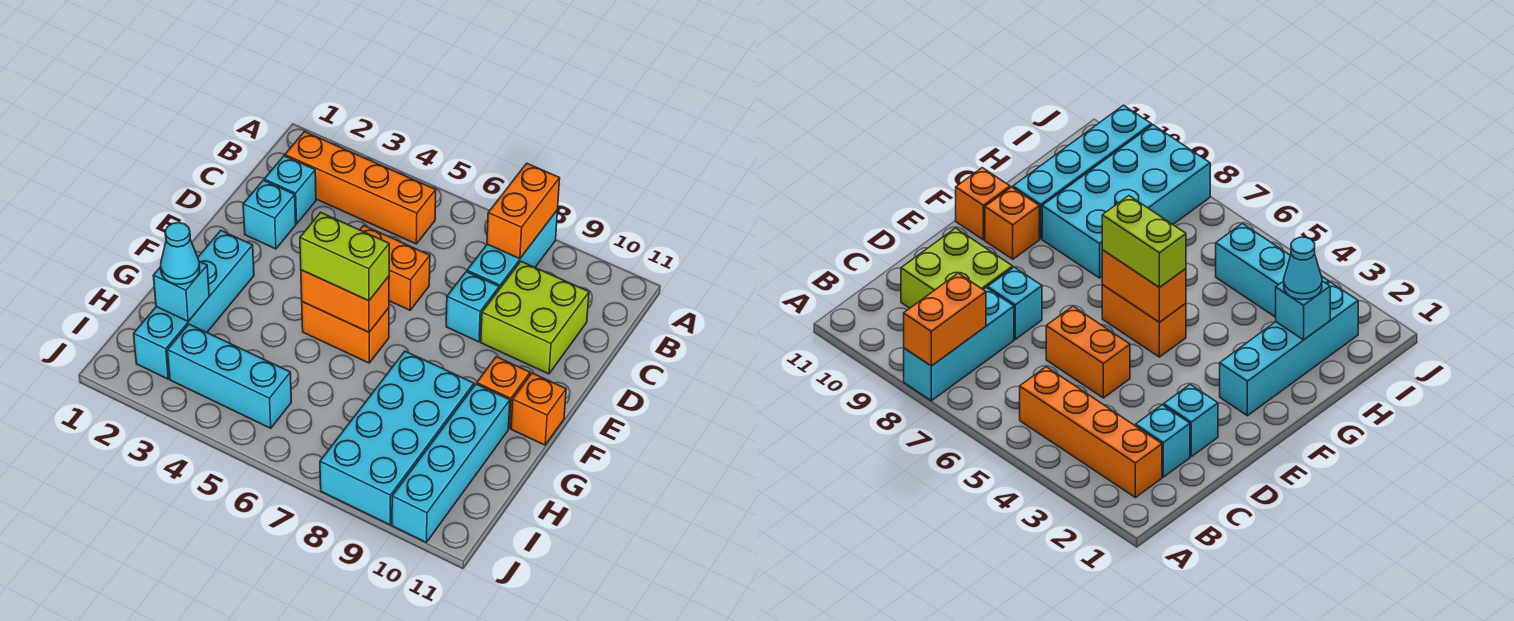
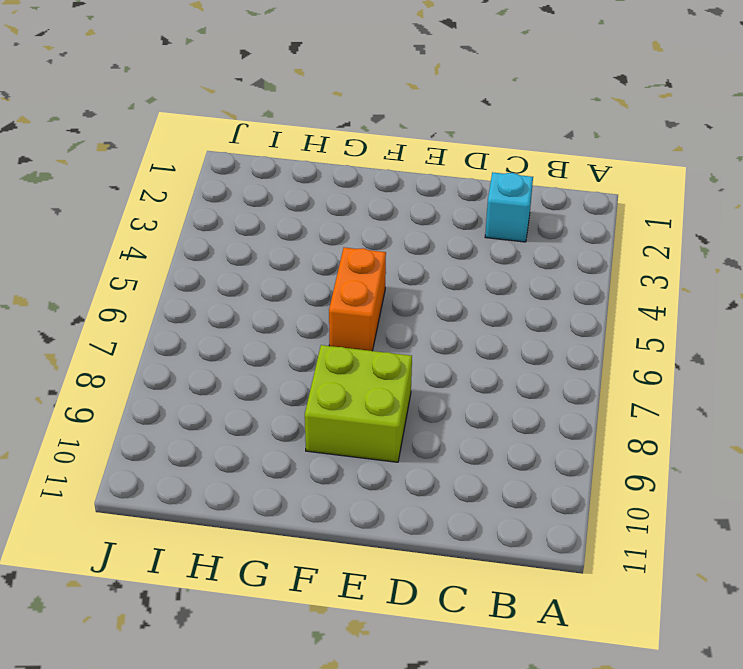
lime 2x2 brick [305,345,412,462] -> lime 2x2 brick moved to [481,261,589,374]
none -> cyan 1x3 brick [467,210,558,289]
none -> orange 1x4 brick [285,132,436,244]
none -> cyan 1x1 brick [243,180,296,249]

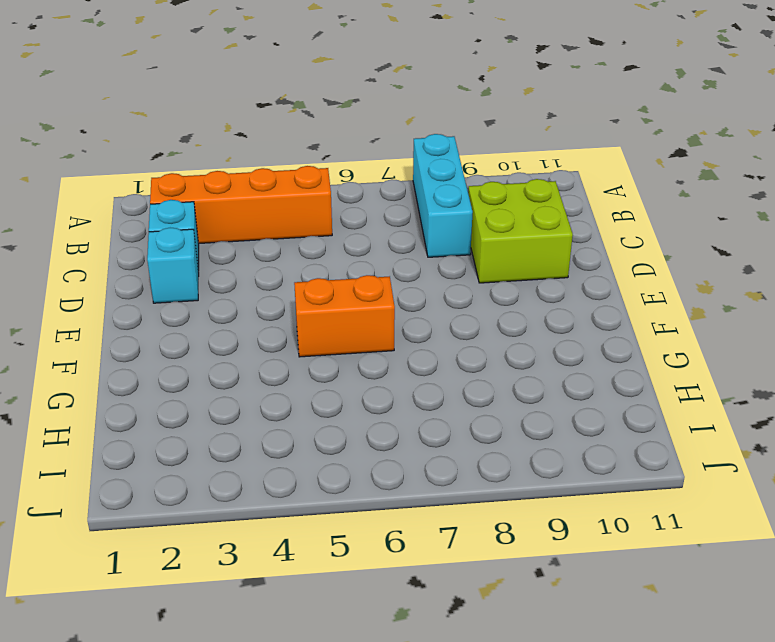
none -> orange 1x2 brick [360,225,430,310]
none -> cyan 1x1 brick [446,272,499,342]
none -> cyan 1x4 brick [134,231,254,379]

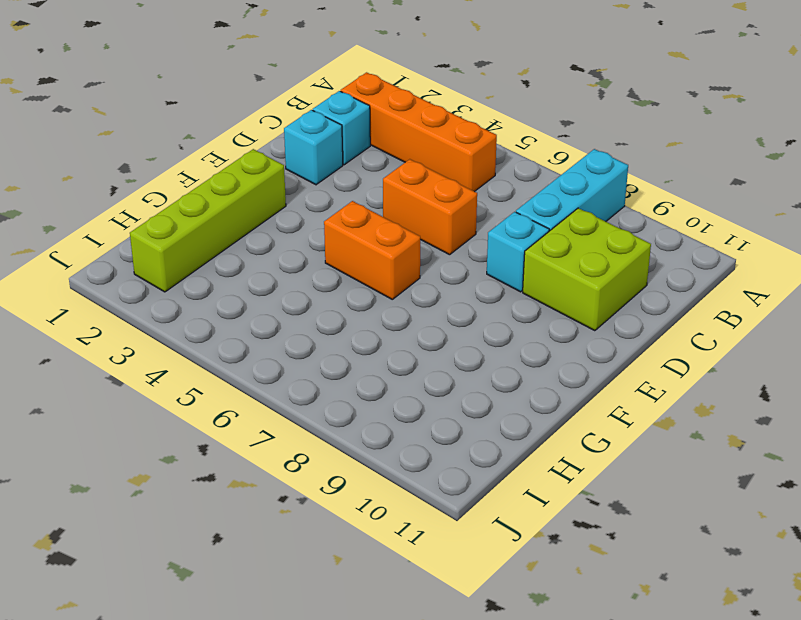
lime 1x4 brick [130,149,286,292] -> cyan 1x4 brick [134,231,254,379]
none -> orange 1x1 brick [477,357,530,428]
none -> orange 1x1 brick [511,373,566,445]
none -> cyan 2x4 brick [320,351,474,525]

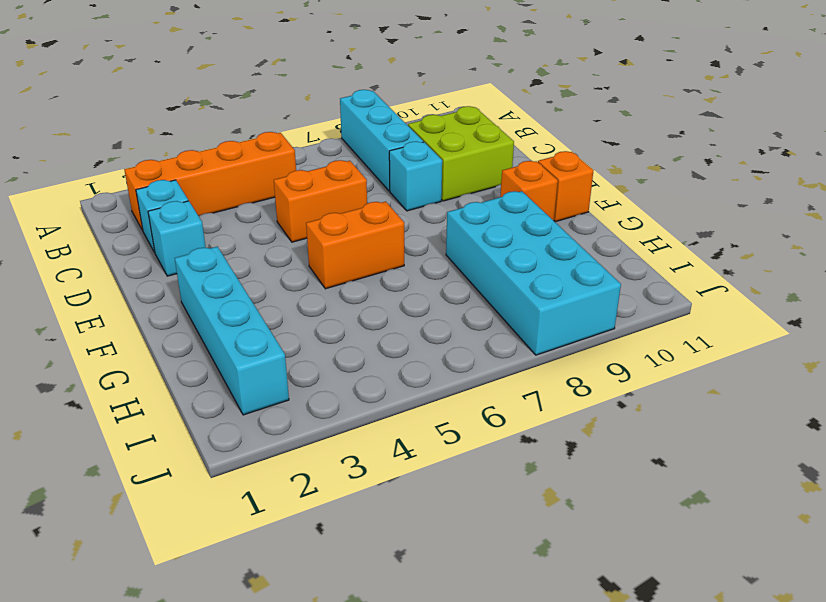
none -> cyan 1x4 brick [392,384,510,542]
none -> cyan 1x3 brick [168,324,291,428]
none -> orange 1x2 brick [487,163,560,259]

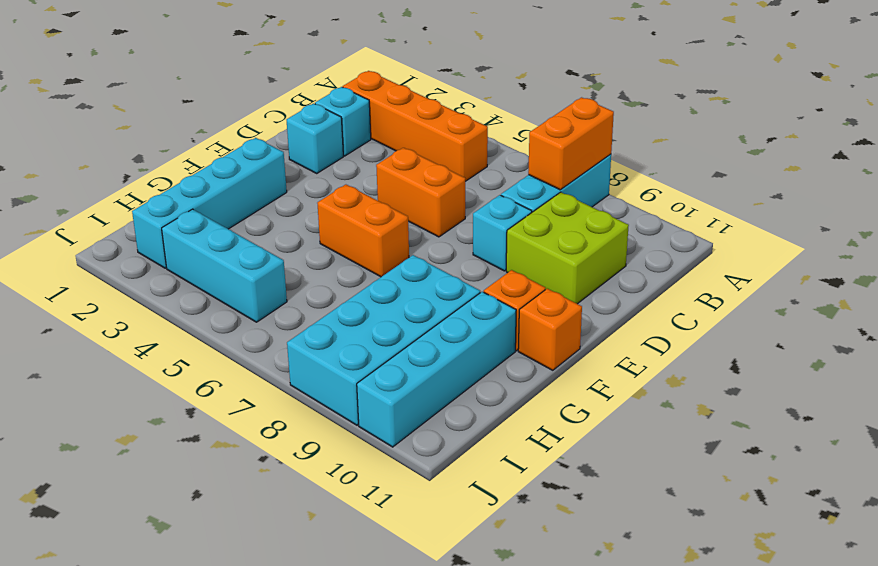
none -> orange 1x2 brick [301,270,389,332]
none -> cyan 1x1 brick [153,261,209,321]
none -> lime 1x2 brick [300,212,389,301]

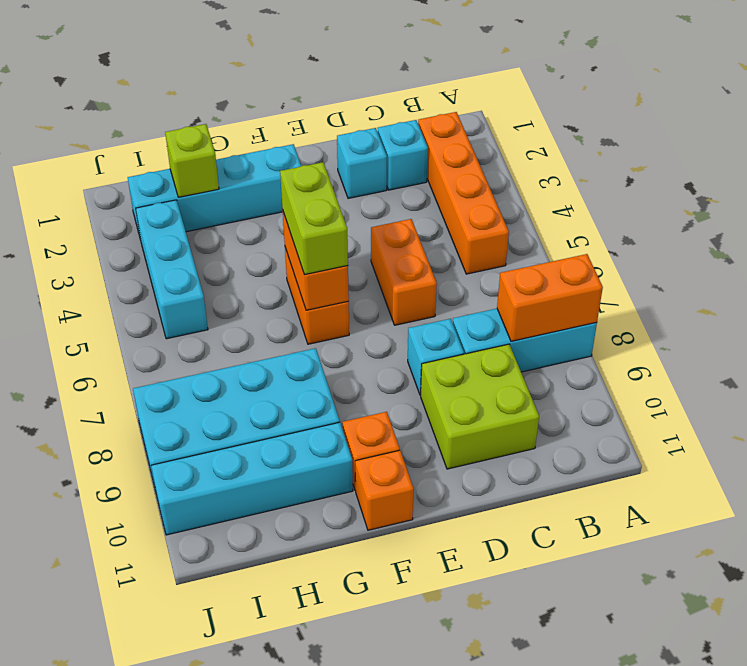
lime 1x1 brick [165,124,219,197] -> cyan 1x1 brick [153,261,209,321]
none -> cyan 1x1 cone [161,223,200,284]

